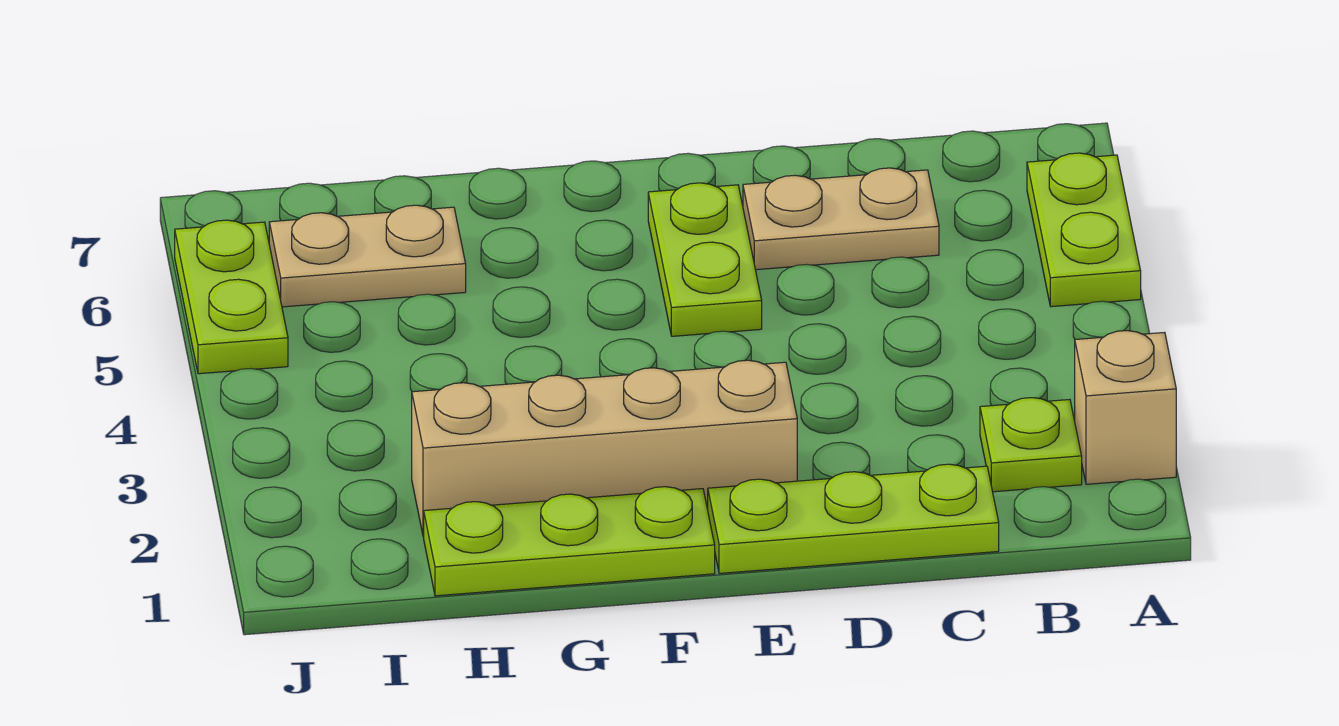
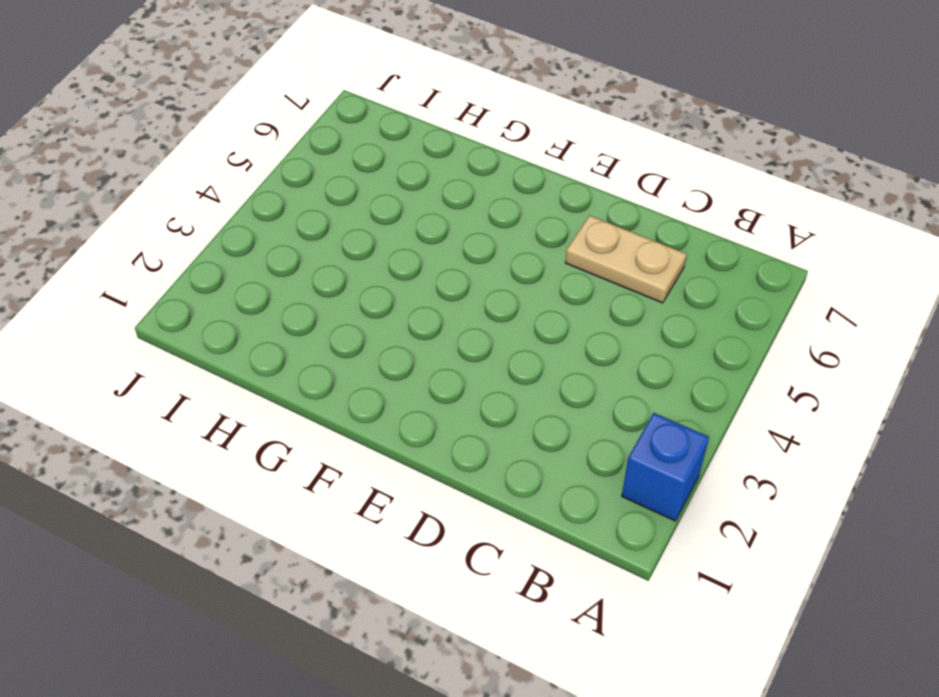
blue 1x1 brick [622,413,709,521] -> tan 1x1 brick [1075,331,1176,484]
none -> lime 1x2 plate [1027,153,1141,307]
none -> lime 1x1 plate [980,398,1082,492]

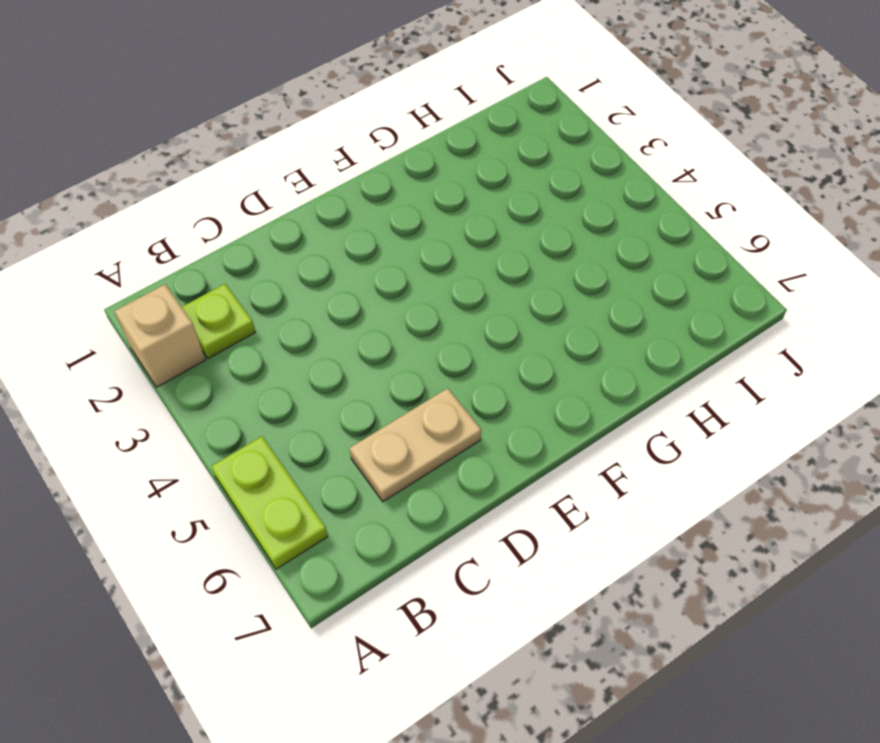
none -> lime 1x3 plate [708,464,999,573]
none -> tan 1x4 brick [412,360,797,537]

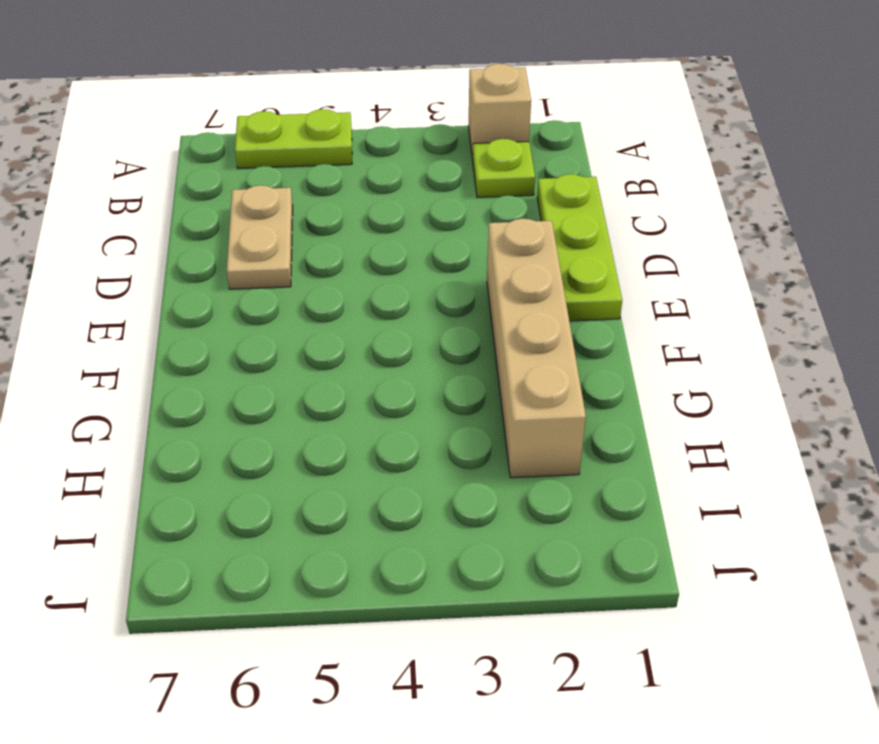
none -> lime 1x2 plate [648,183,762,336]
none -> lime 1x3 plate [424,487,715,596]

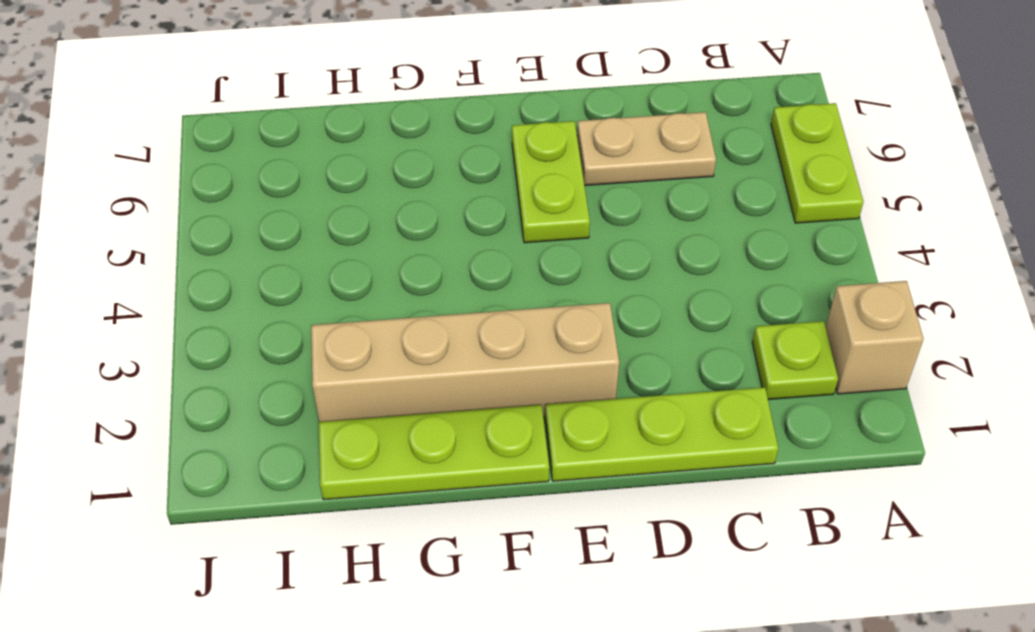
none -> tan 1x2 plate [269,205,466,307]
none -> lime 1x2 plate [175,220,288,374]

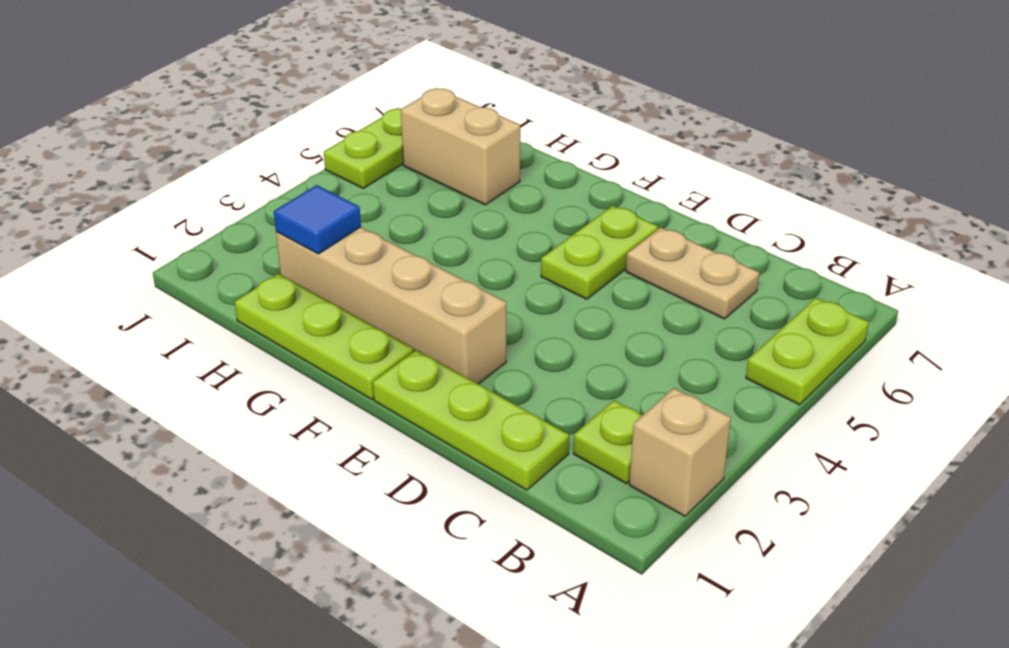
blue 1x1 tile [274,185,361,254] -> none
tan 1x2 brick [401,88,520,205] -> tan 1x2 plate [269,205,466,307]

